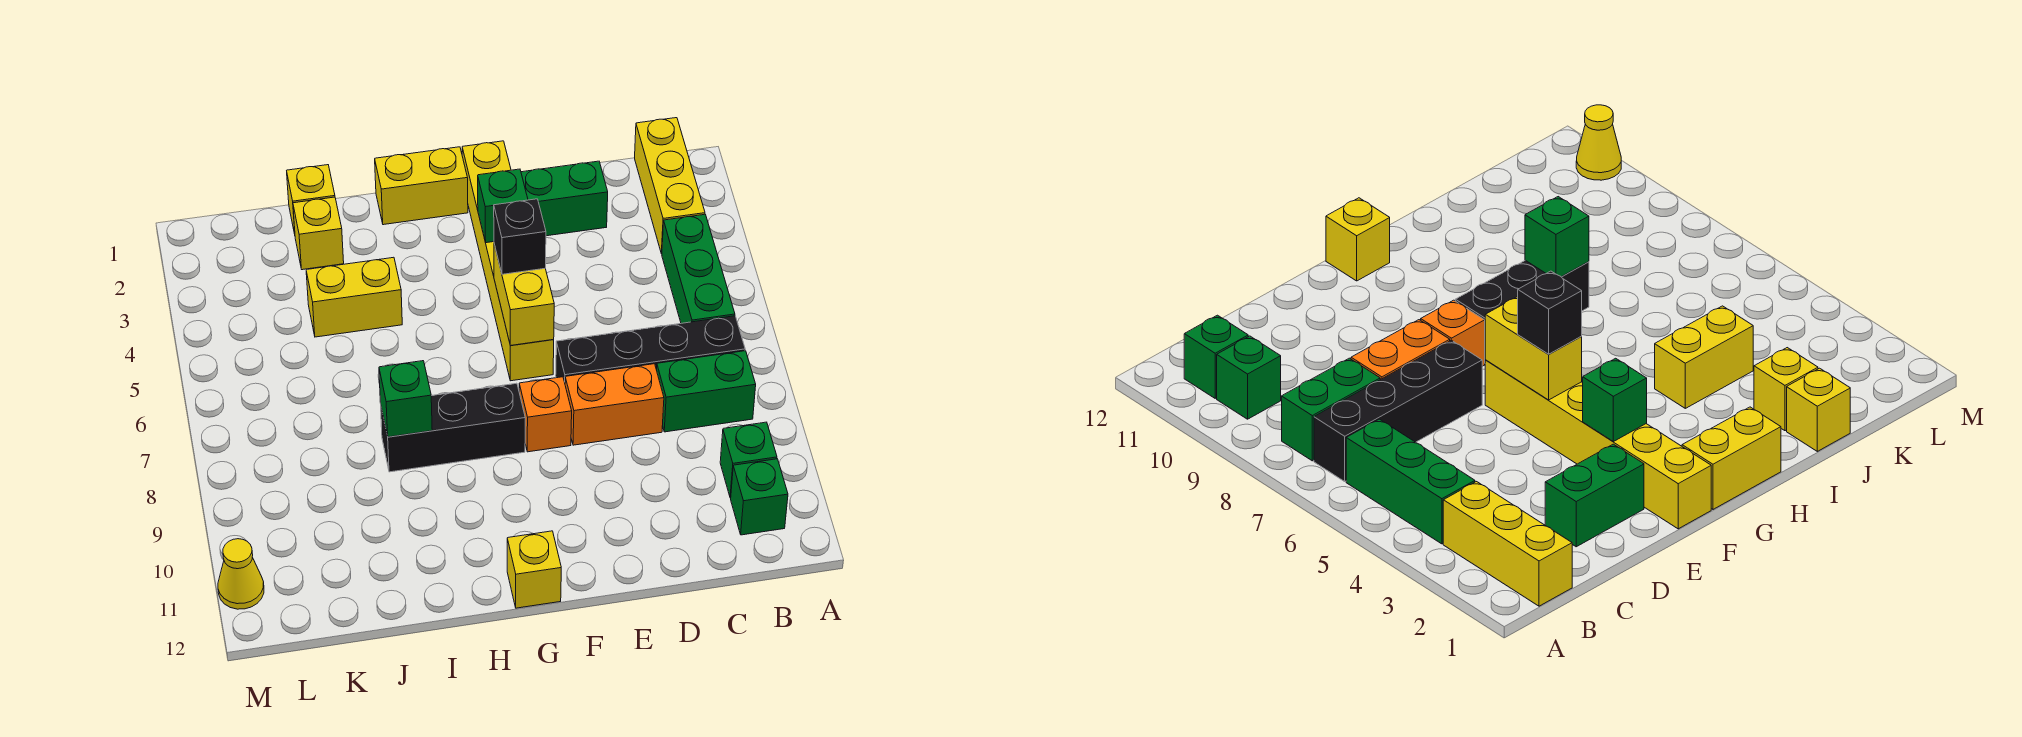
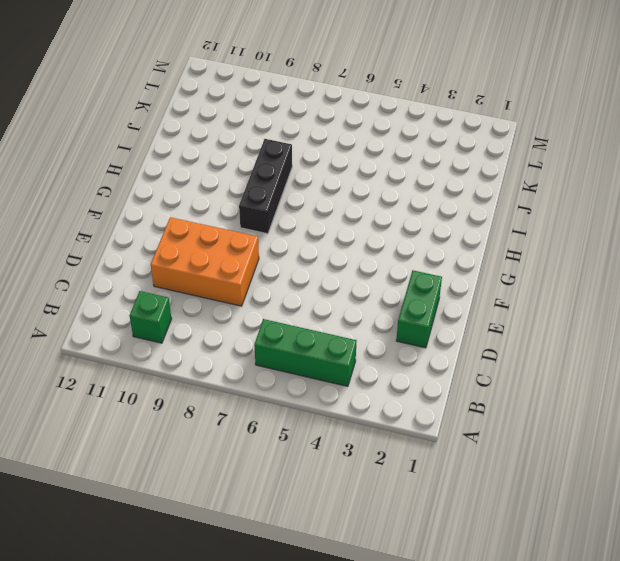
orange 2x3 brick [151,217,259,306] -> orange 1x2 brick [565,364,664,445]
none -> yellow 1x3 brick [635,118,705,254]
none -> black 1x4 brick [556,316,745,382]
none -> green 1x2 brick [657,351,756,432]

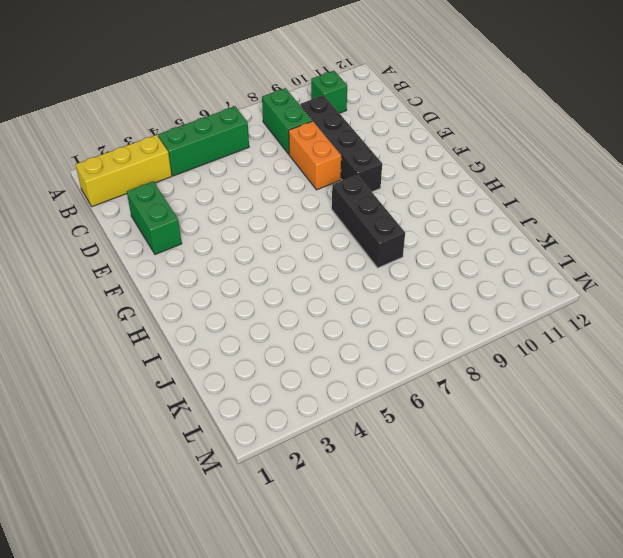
black 1x4 brick [300,95,382,192] -> black 1x4 brick moved to [556,316,745,382]
none -> green 1x1 brick [731,459,788,535]
none -> yellow 1x6 brick [462,141,554,381]
none -> orange 1x1 brick [519,377,572,452]

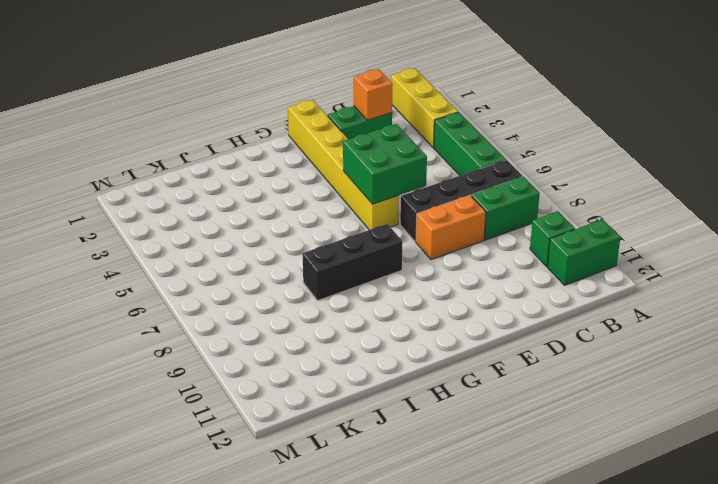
green 1x2 brick [547,219,620,285] -> green 1x1 brick [731,459,788,535]
orange 1x1 brick [354,69,393,120] -> orange 1x1 brick moved to [519,377,572,452]
green 2x2 brick [343,124,427,204] -> yellow 1x2 brick [494,244,554,346]
none -> yellow 1x2 brick [375,147,468,225]
none -> yellow 1x1 brick [507,531,561,608]
none -> yellow 1x2 brick [306,257,402,337]

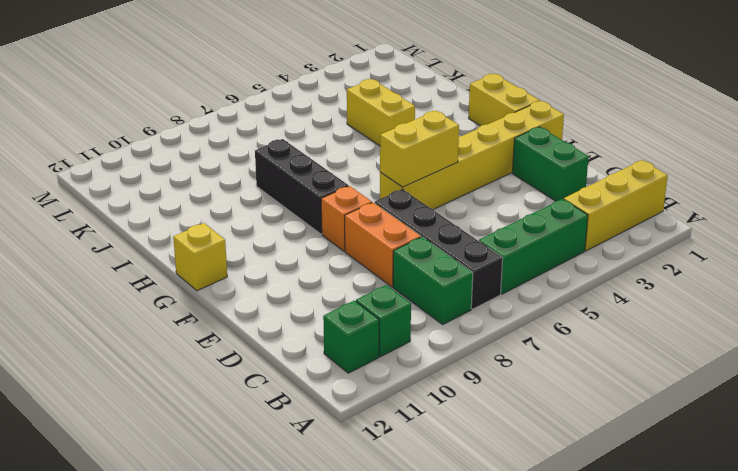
none -> yellow 1x1 brick [287,165,335,234]
none -> yellow 1x1 brick [293,197,344,270]
none -> yellow 1x1 cone [218,539,264,609]

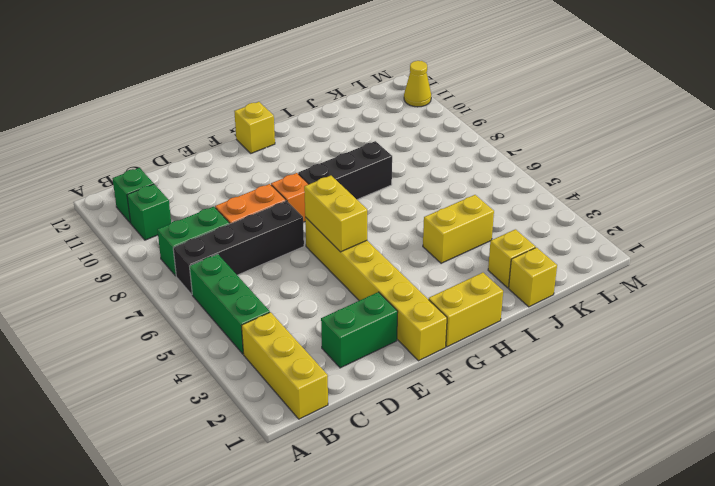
none -> green 1x1 brick [478,169,528,243]
none -> green 1x1 brick [379,361,432,437]
none -> black 1x1 brick [494,199,546,274]

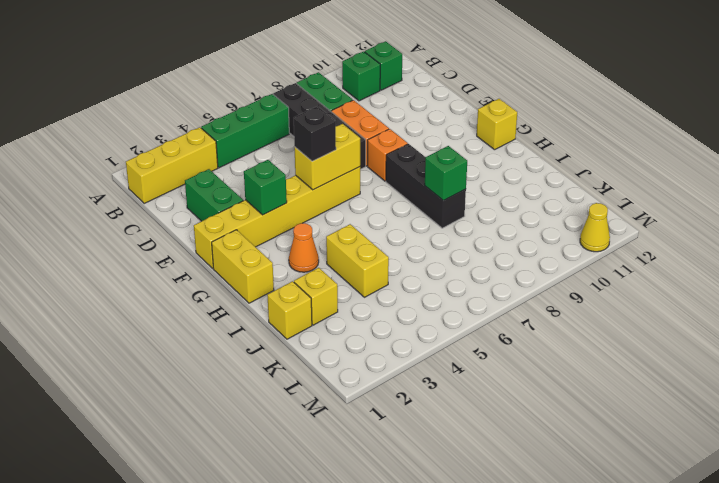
orange 1x1 cone [289,223,319,272] -> none

